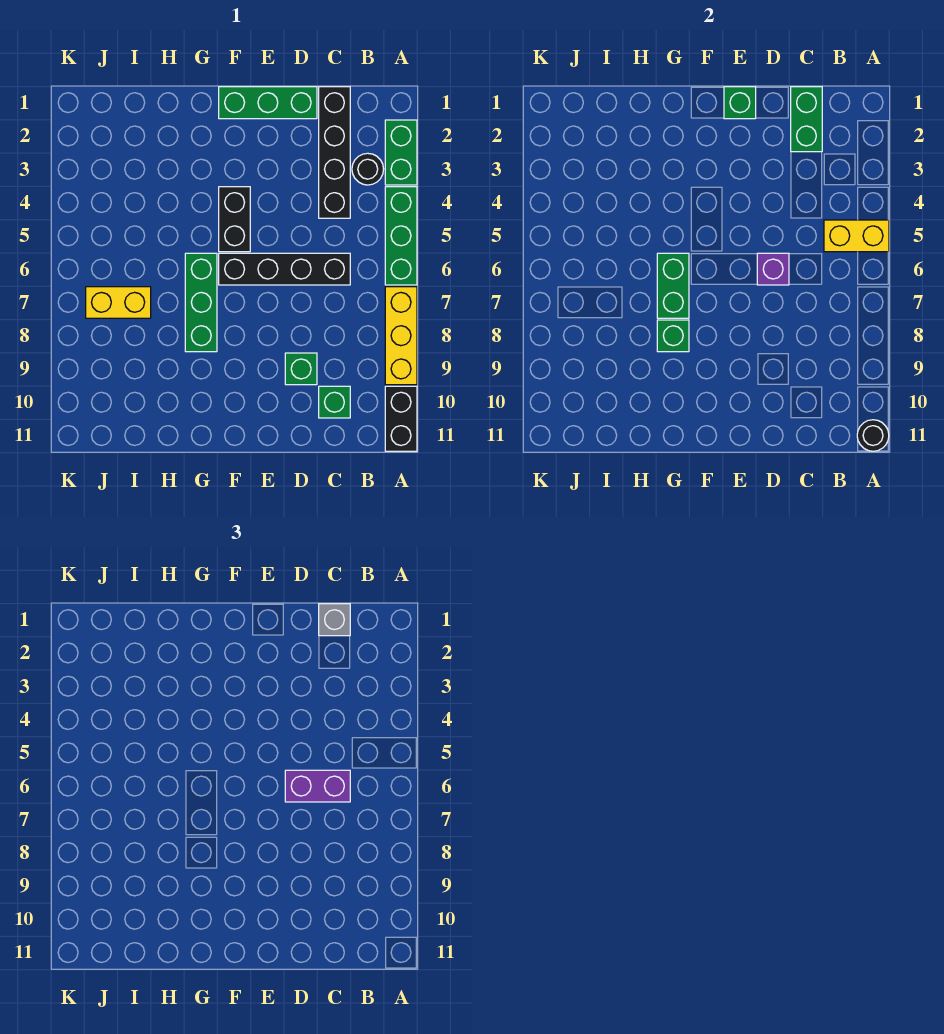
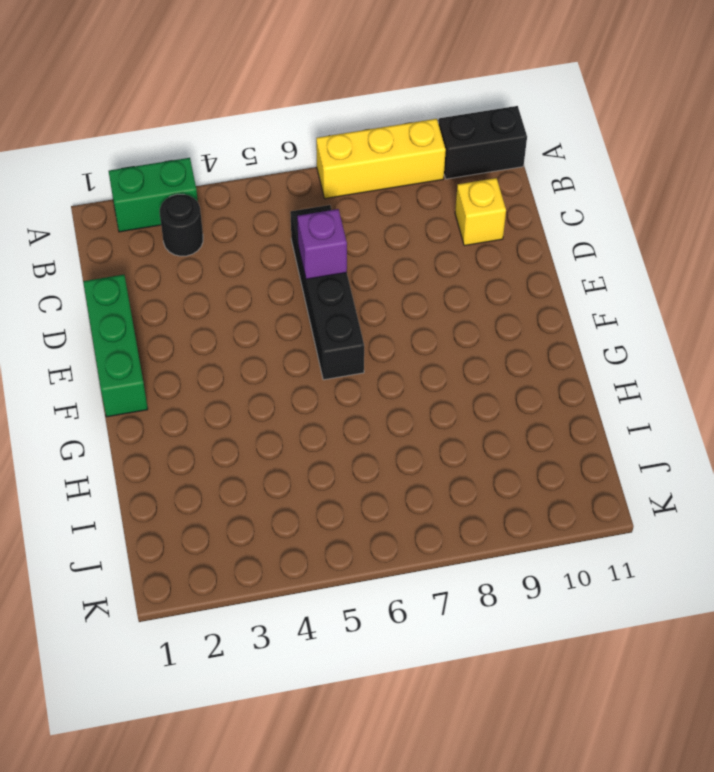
yellow 1x1 brick [455,178,506,246] -> green 1x1 brick [319,386,350,418]
none -> green 1x3 brick [385,187,417,285]
none -> black 1x4 brick [319,87,350,218]
none -> green 1x1 brick [285,353,317,385]

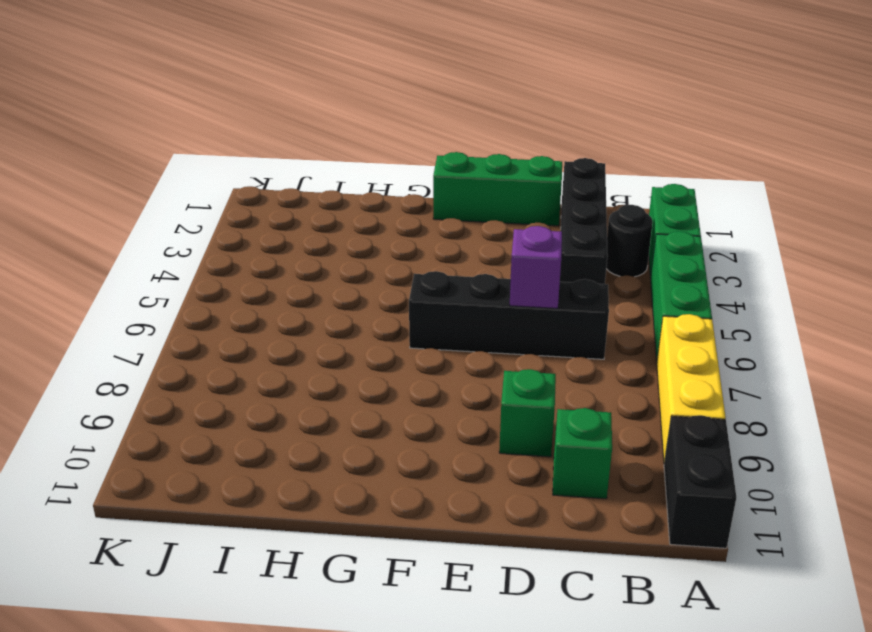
none -> black 1x2 brick [219,187,250,252]
none -> green 1x3 brick [185,253,217,352]
none -> yellow 1x2 brick [86,287,151,318]

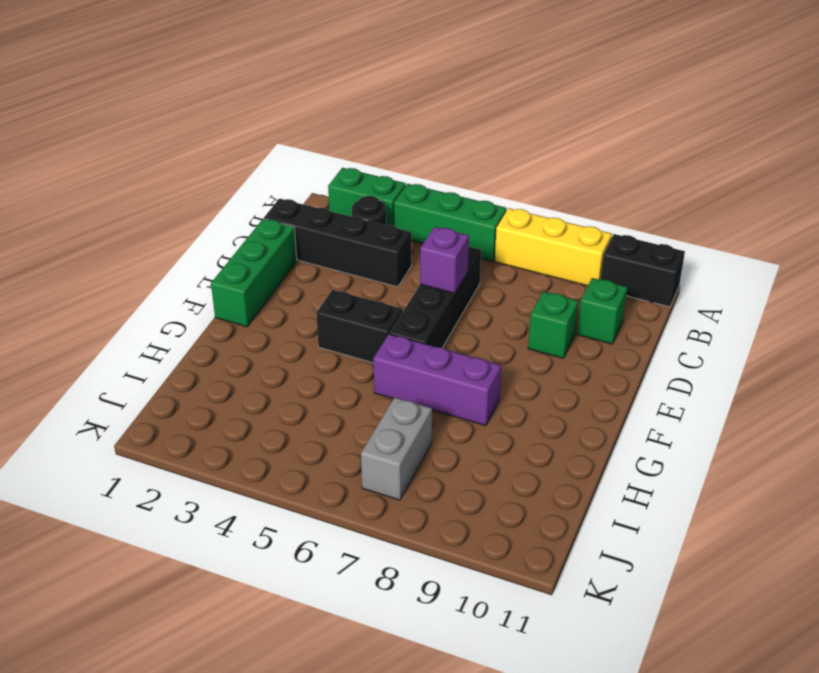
purple 1x3 brick [373,334,501,426] -> green 1x3 brick [185,253,217,352]
grey 1x2 brick [361,397,432,500] -> yellow 1x2 brick [86,287,151,318]
none -> yellow 1x2 brick [824,220,889,252]
none -> black 1x1 round brick [857,420,889,451]
none -> green 1x2 brick [791,87,822,152]

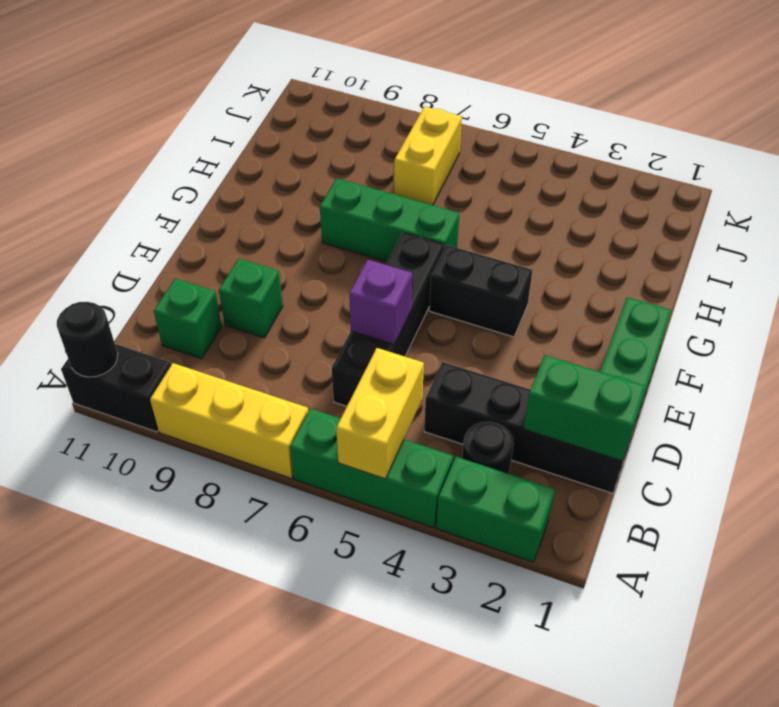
none -> green 1x1 brick [724,87,756,119]
none -> green 1x2 brick [657,253,689,318]
none -> green 1x1 brick [657,320,689,352]

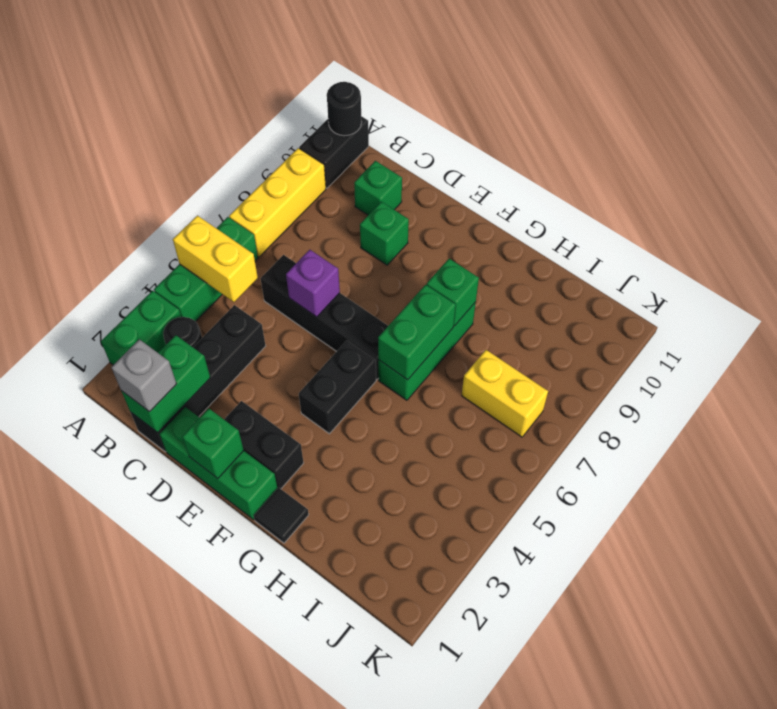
black 1x2 brick [224,401,304,489] -> none
black 1x1 tile [254,487,309,543] -> none
none -> purple 1x2 brick [285,770,350,802]

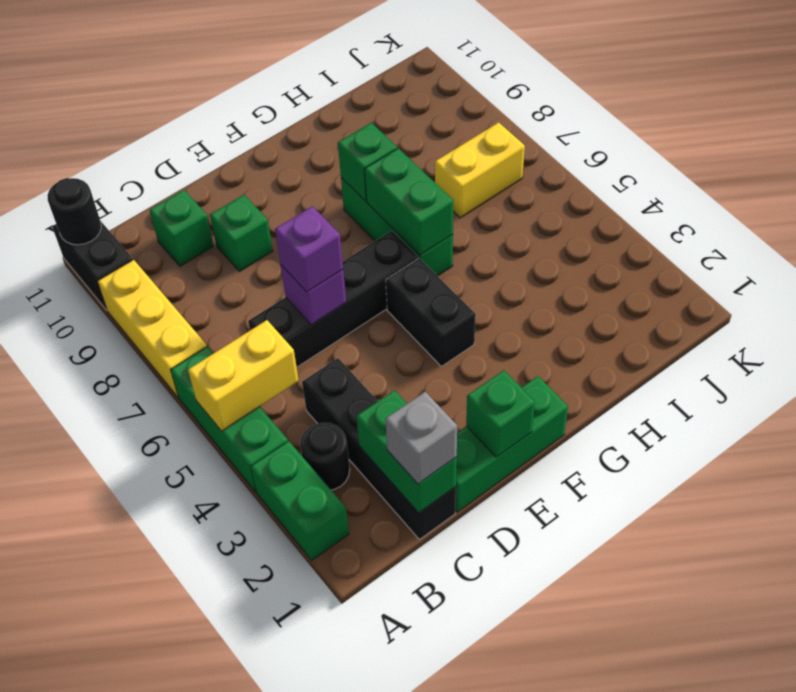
purple 1x1 brick [275,206,343,292] -> purple 1x2 brick [285,770,350,802]

